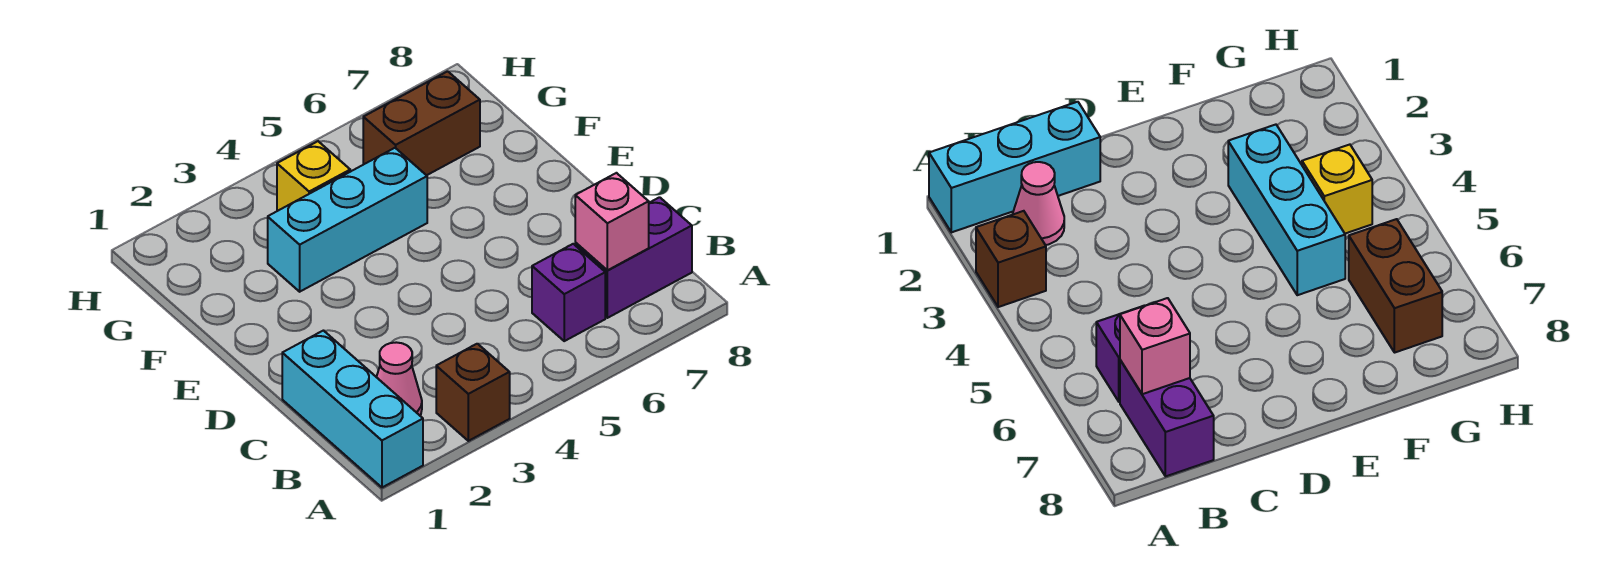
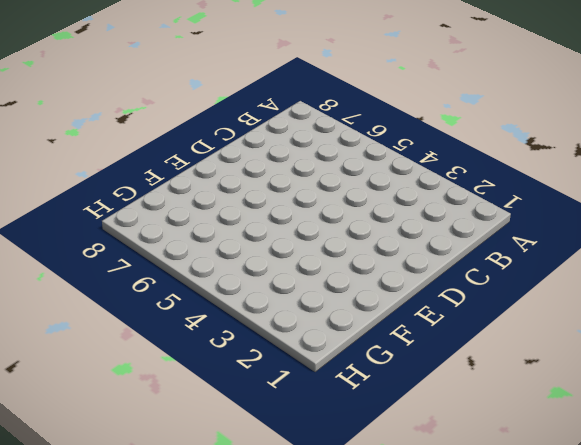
none -> cyan 1x3 brick [282,331,423,487]
none -> brown 1x1 brick [436,344,510,441]

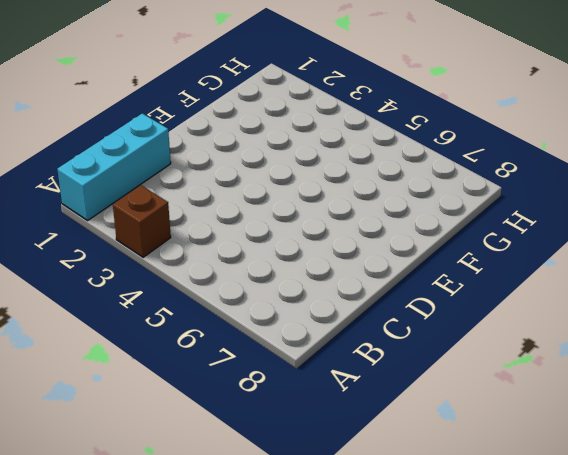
none -> pink 1x1 cone [377,342,422,415]
none -> purple 1x1 brick [532,244,605,341]

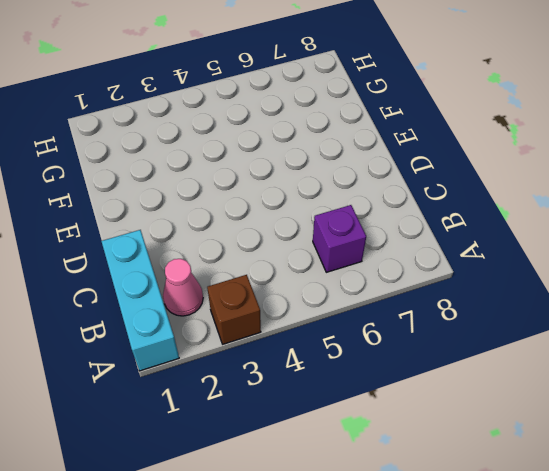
none -> purple 1x2 brick [575,197,692,318]
none -> cyan 1x3 brick [268,148,427,292]

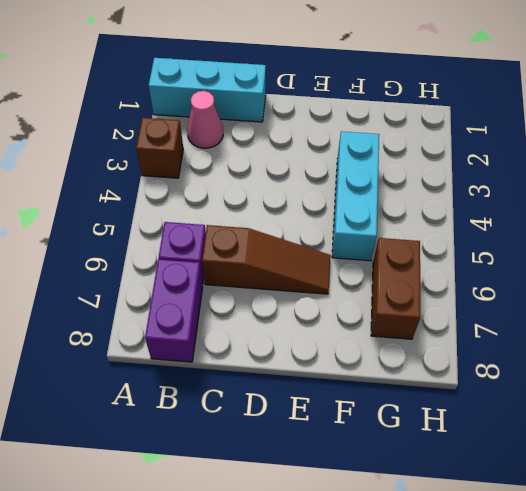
brown 1x3 slope [202,225,331,294] -> none
none -> yellow 1x1 brick [277,141,350,211]
none -> pink 1x1 brick [575,173,649,271]

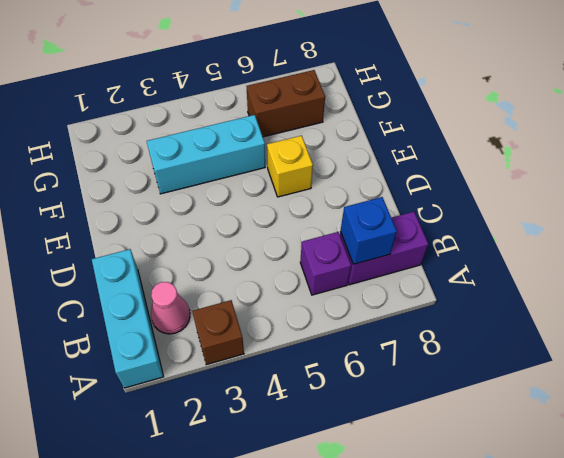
blue 1x1 brick [341,197,397,264] -> pink 1x1 brick [575,173,649,271]
yellow 1x1 brick [267,136,313,197] -> yellow 1x1 brick moved to [277,141,350,211]

